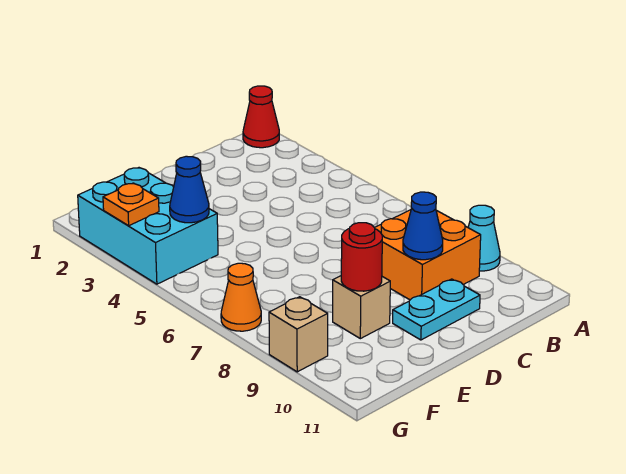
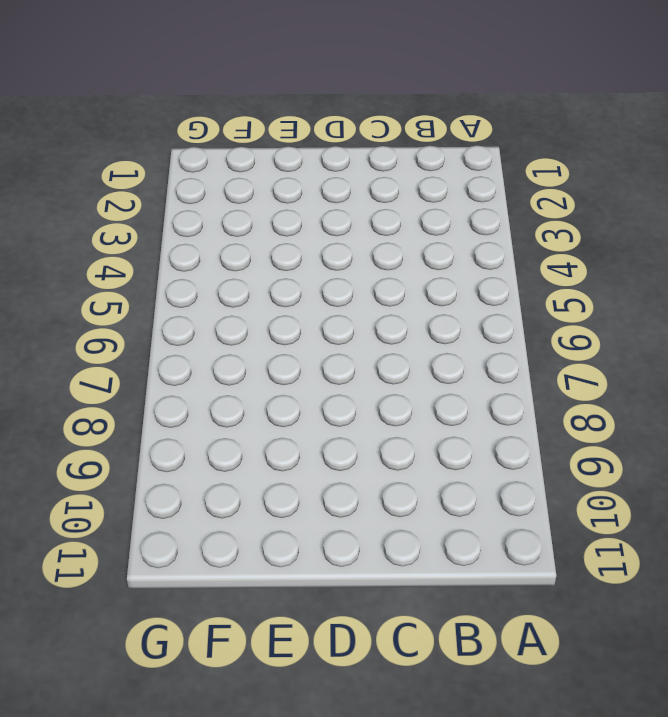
none -> red 1x1 cone [243,86,279,148]
none -> cyan 1x1 cone [468,205,500,271]
none -> orange 2x2 brick [375,210,481,300]

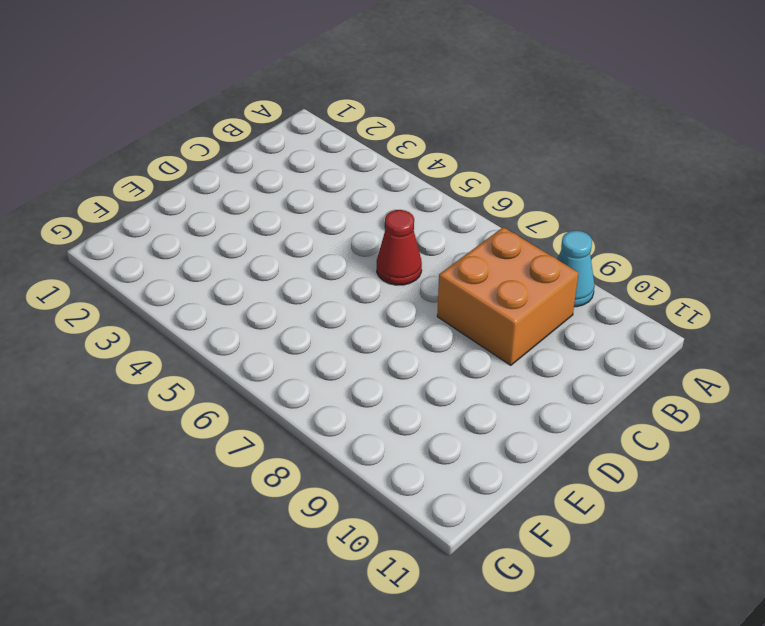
red 1x1 cone [377,210,422,285] -> red 1x1 cone moved to [243,86,279,148]
none -> cyan 1x2 plate [393,279,480,340]
none -> tan 1x1 brick [333,276,390,339]
none -> cyan 2x3 brick [78,168,218,284]

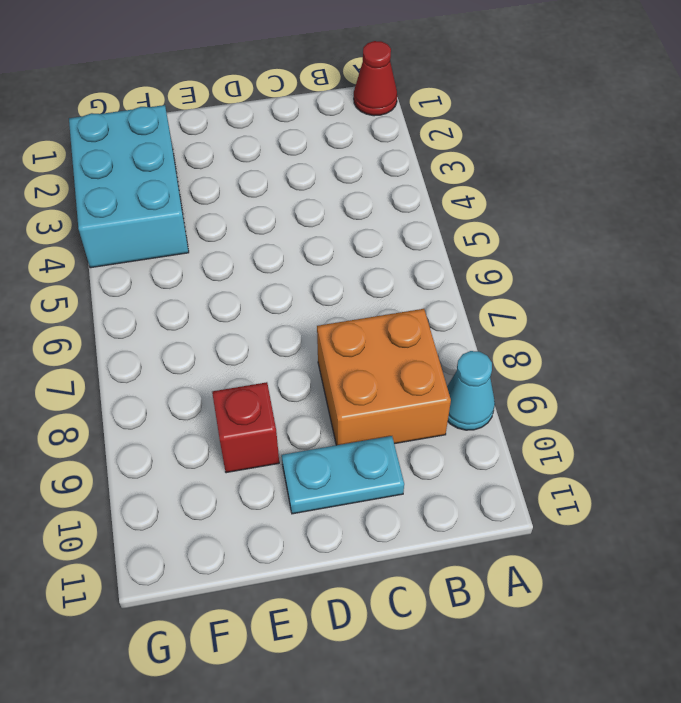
red 1x1 brick [212,382,279,473] -> tan 1x1 brick [333,276,390,339]
none -> orange 1x1 cone [221,263,261,331]
none -> tan 1x1 brick [269,297,328,372]
none -> blue 1x1 cone [403,192,443,260]

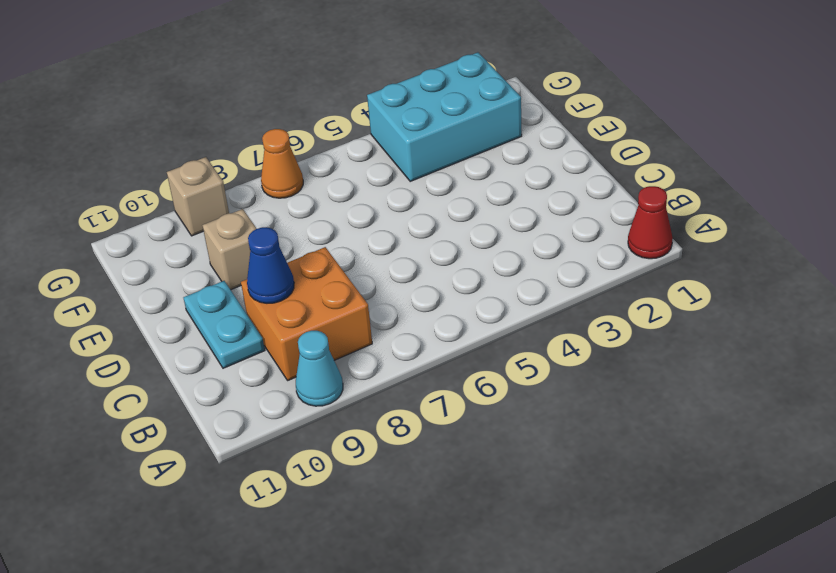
none -> red 1x1 round brick [341,223,382,291]
none -> blue 1x1 cone [170,156,209,223]
none -> orange 1x1 plate [103,183,159,226]

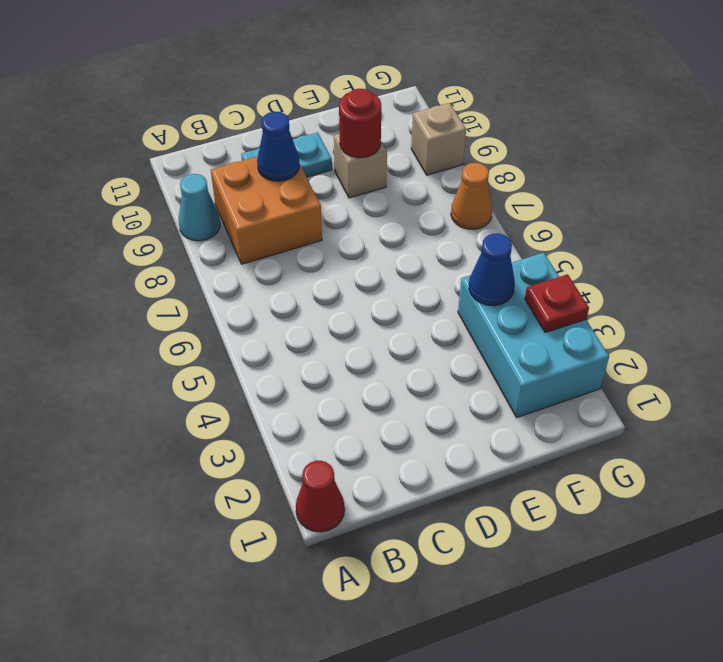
red 1x1 plate [525,274,589,333] -> orange 1x1 plate [103,183,159,226]

